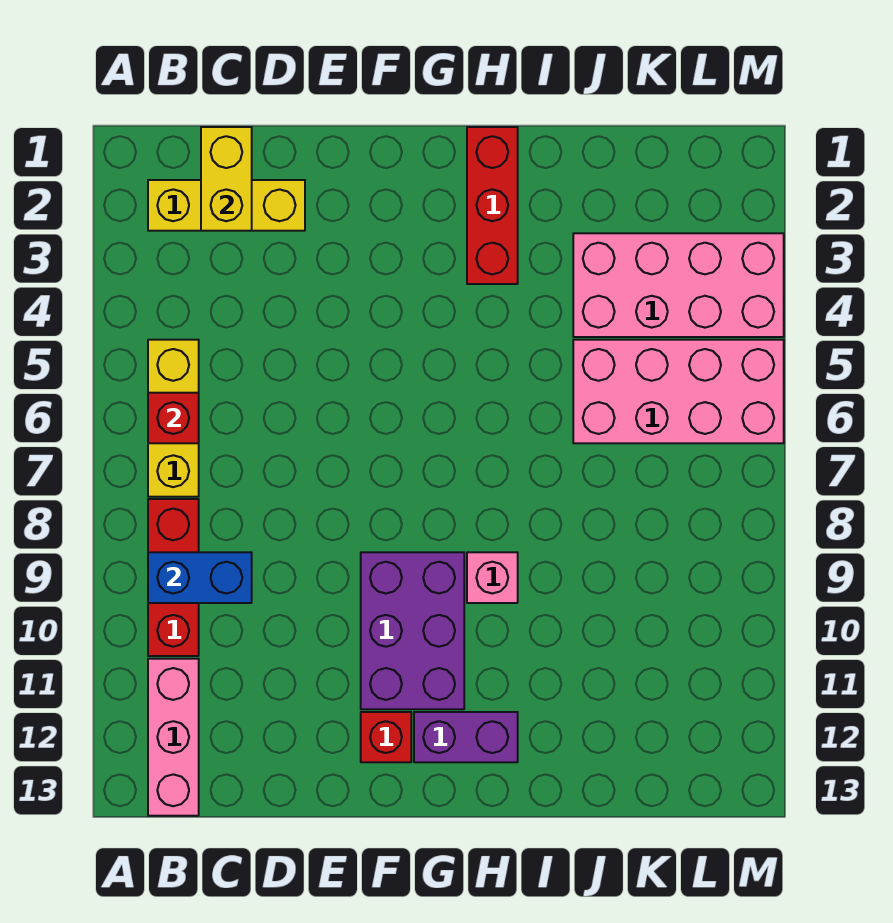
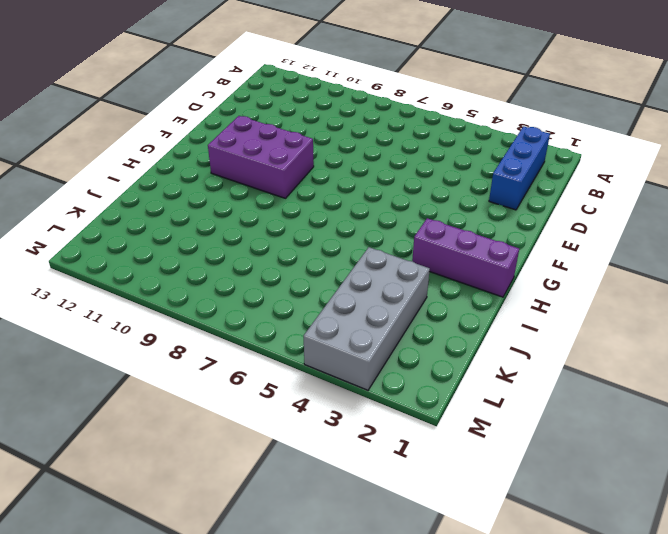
blue 1x3 brick [489,126,550,210] -> yellow 1x3 brick [148,180,305,231]
purple 1x3 brick [412,218,519,297] -> red 1x3 brick [467,127,518,284]
grey 2x4 brick [303,247,430,390] -> pink 2x4 brick [573,233,784,337]
none -> yellow 1x3 brick [148,340,199,497]
none -> red 1x3 brick [148,499,199,656]
none -> pink 1x3 brick [148,659,199,816]

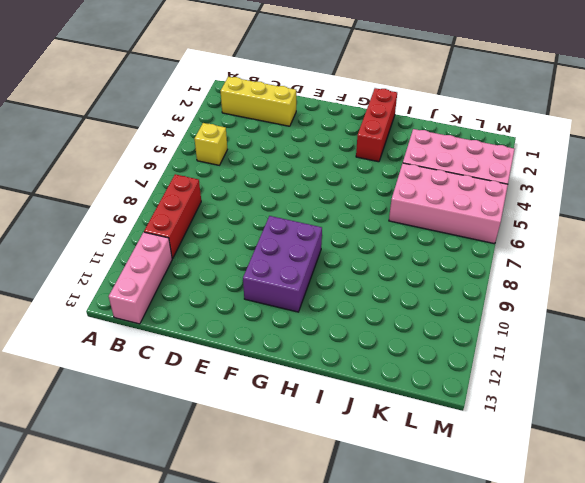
yellow 1x1 brick [194,123,227,165] -> yellow 1x3 brick [148,340,199,497]
none -> red 1x1 brick [361,712,411,762]
none -> purple 1x2 brick [414,712,518,762]
none -> pink 1x1 brick [467,552,518,603]

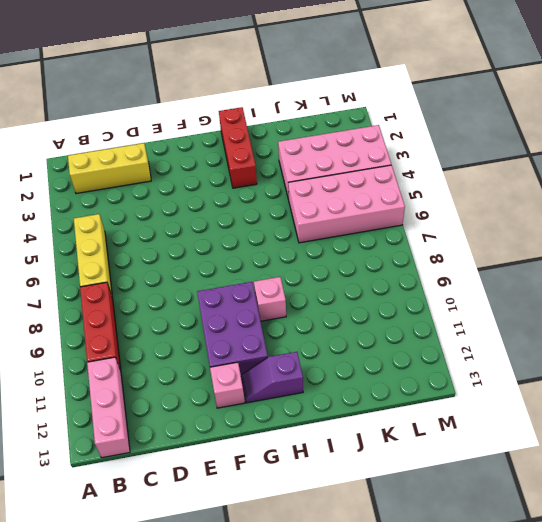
pink 1x1 brick [210,362,245,408] -> red 1x1 brick [361,712,411,762]
purple 1x2 slope [241,352,303,403] -> purple 1x2 brick [414,712,518,762]
none -> red 1x1 brick [148,393,199,443]
none -> blue 1x2 brick [148,552,252,603]
none -> yellow 1x2 brick [201,127,252,231]

